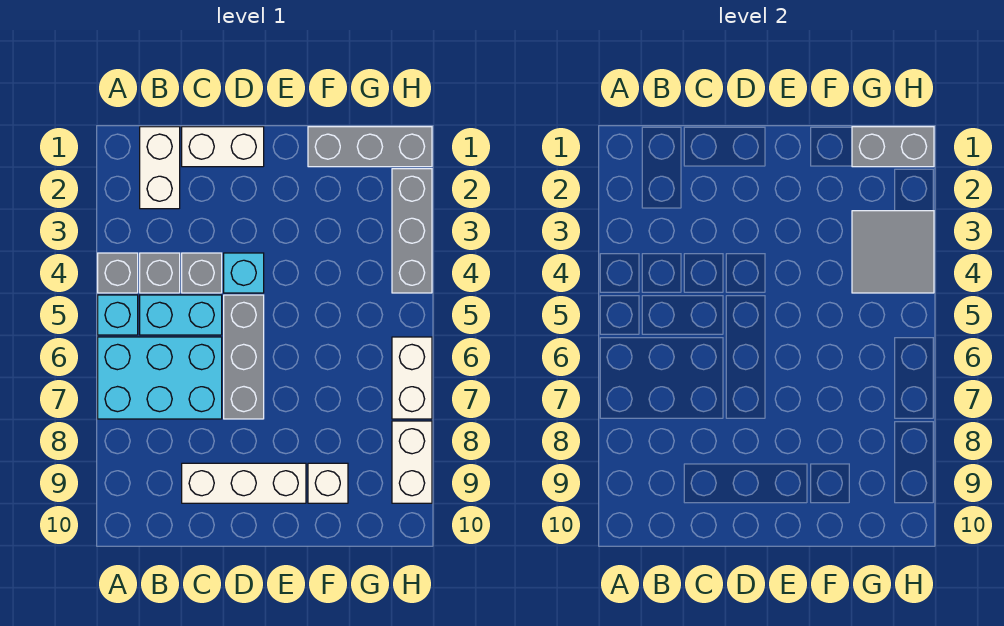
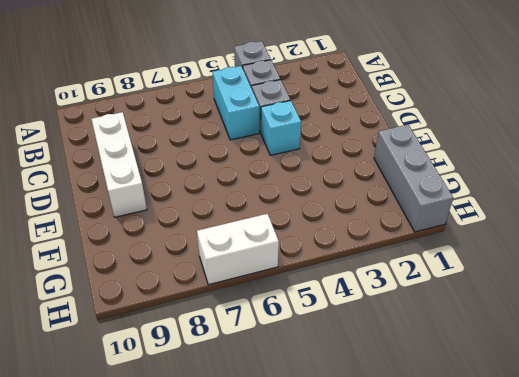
none -> cyan 1x1 brick [98,295,138,335]
none -> cyan 2x3 brick [98,337,222,419]
none -> white 1x2 brick [140,127,180,209]

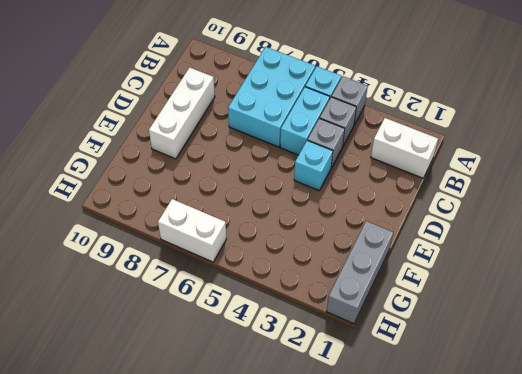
none -> white 1x2 brick [182,127,264,167]
none -> grey 1x3 brick [224,295,264,419]
none -> white 1x1 brick [308,463,348,503]

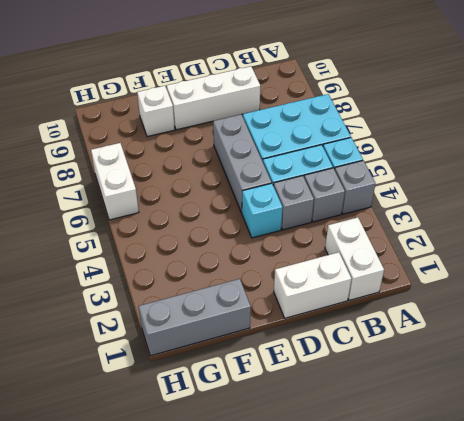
none -> grey 1x3 brick [392,169,432,293]
none -> white 1x2 brick [392,421,432,503]
none -> grey 1x2 brick [852,127,934,167]

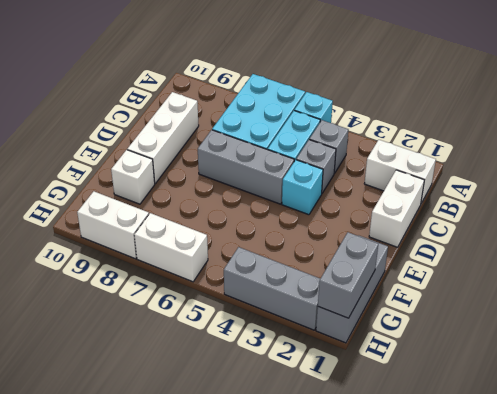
none -> grey 1x1 brick [98,253,138,293]
none -> grey 2x2 tile [852,211,934,293]

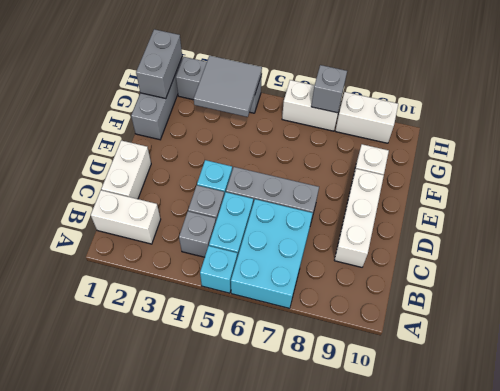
grey 1x1 brick [311,65,347,113] -> grey 1x1 brick moved to [98,253,138,293]

